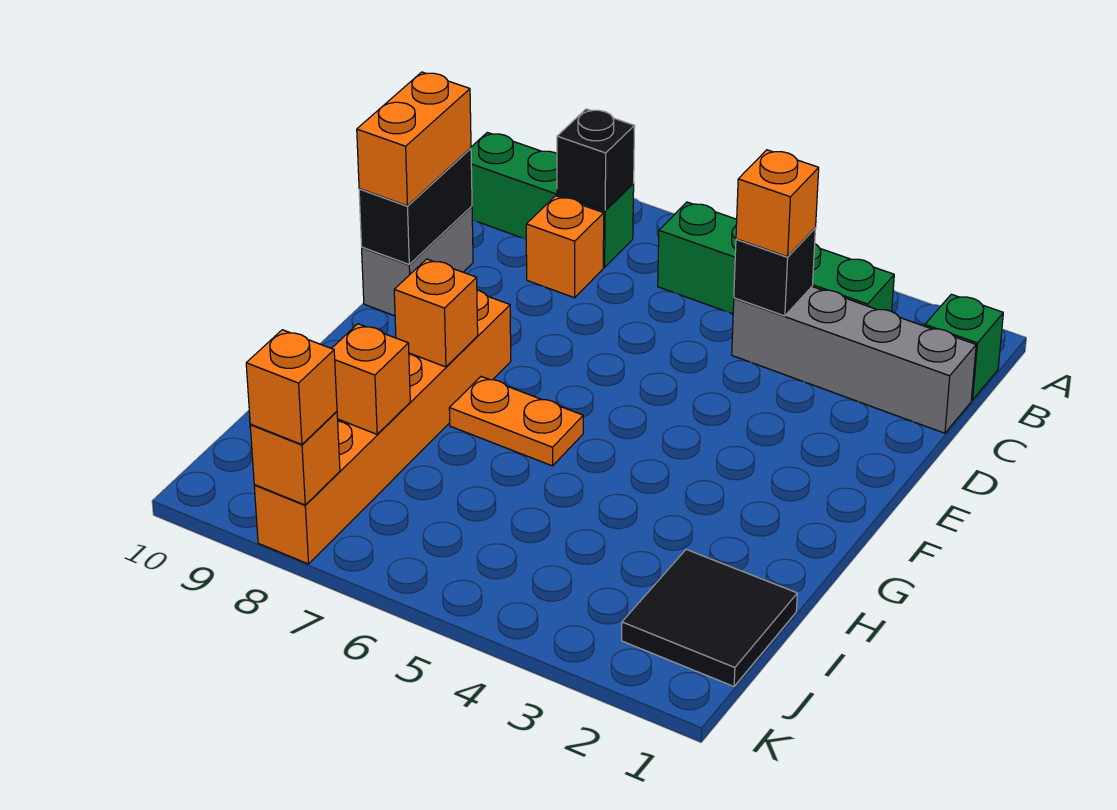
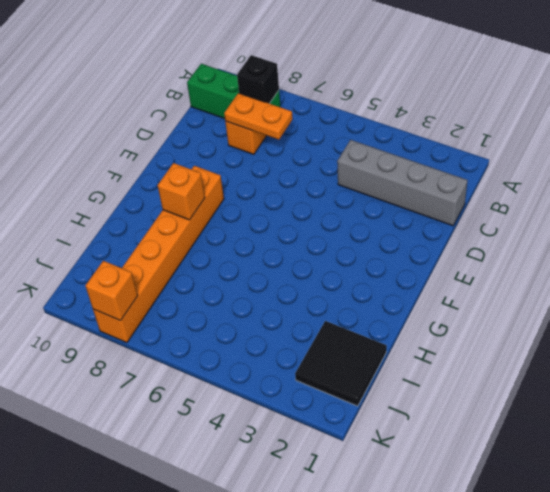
orange 1x2 plate [224,93,293,140] -> orange 1x2 plate moved to [449,377,583,466]
none -> green 1x1 brick [925,294,1003,400]
none -> green 1x4 brick [658,202,894,314]
none -> grey 1x2 brick [362,206,473,316]

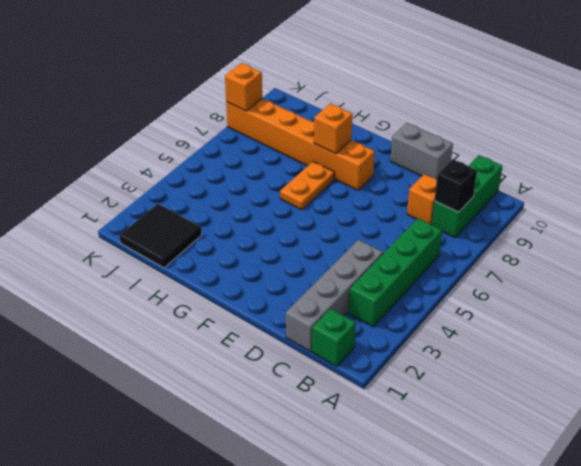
none -> black 1x1 brick [734,228,816,316]
none -> black 1x2 brick [359,148,472,264]
none -> orange 1x1 brick [332,324,410,434]

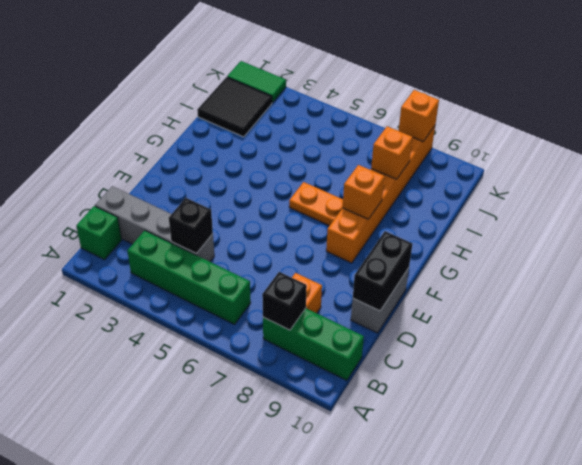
green 1x2 tile [227,61,286,103] -> none
none -> orange 1x1 brick [736,150,819,257]
none -> orange 1x2 brick [357,72,471,206]
none -> orange 1x1 brick [246,330,337,445]

